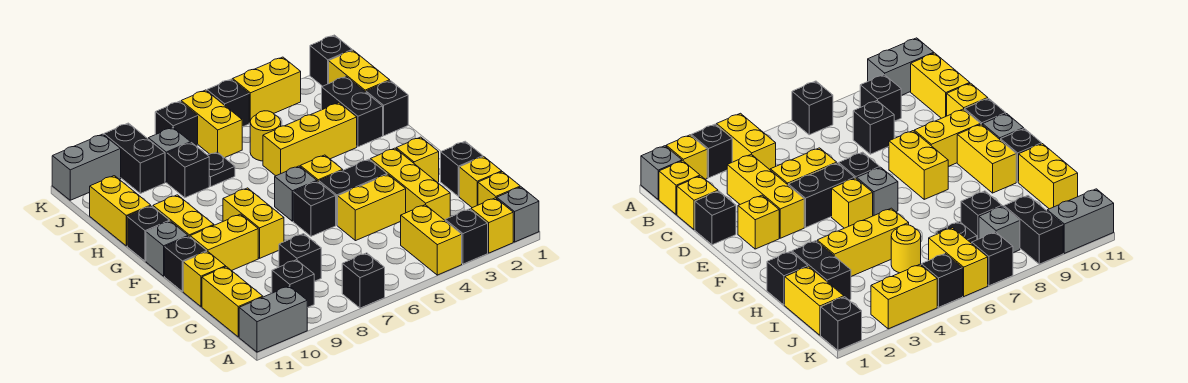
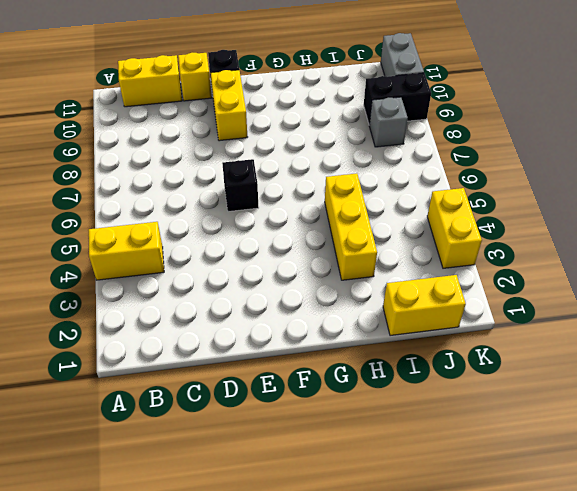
none -> grey 1x1 brick [497,187,539,242]
none -> yellow 1x1 brick [471,198,513,253]
none -> black 1x1 brick [445,209,488,264]
none -> black 1x1 brick [342,253,385,308]

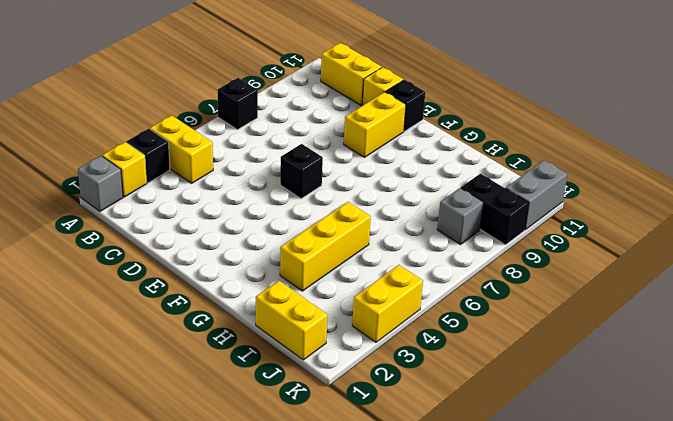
none -> grey 1x2 brick [239,286,307,352]
none -> yellow 1x1 brick [478,172,520,205]
none -> black 1x1 brick [272,260,315,308]
none -> yellow 1x1 brick [459,157,502,208]

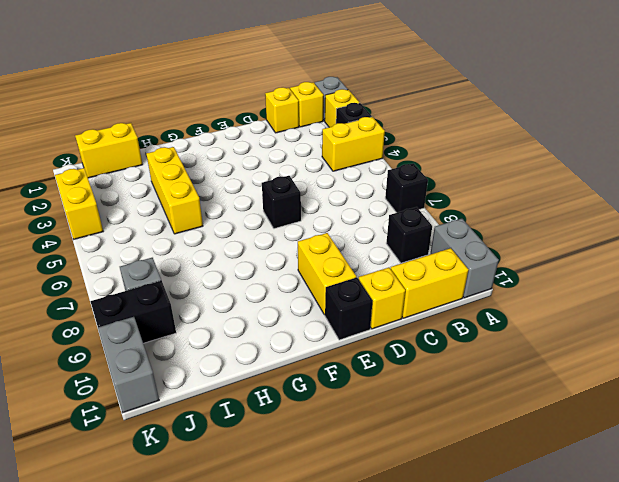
none -> yellow 1x3 brick [371,148,450,220]
none -> black 1x1 brick [279,234,321,281]
none -> black 1x1 brick [441,141,483,197]
none -> yellow 1x2 brick [338,174,406,241]

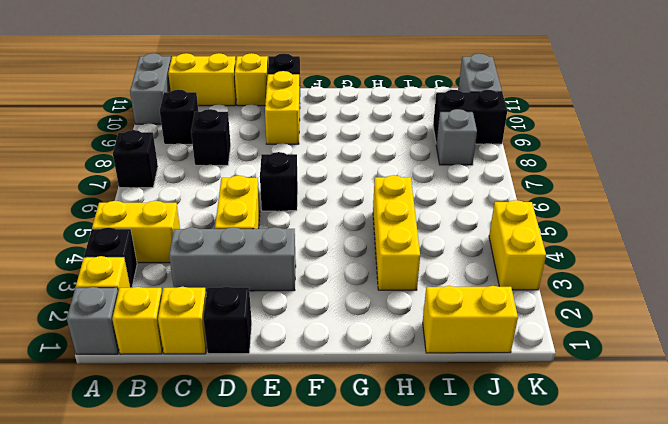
grey 1x3 brick [169,227,296,291] -> yellow 1x3 brick [371,148,450,220]
none -> yellow 1x1 brick [396,137,439,183]
none -> black 1x2 brick [319,159,387,225]
none -> yellow 1x2 brick [223,188,284,258]
none -> yellow 1x1 brick [300,155,343,182]

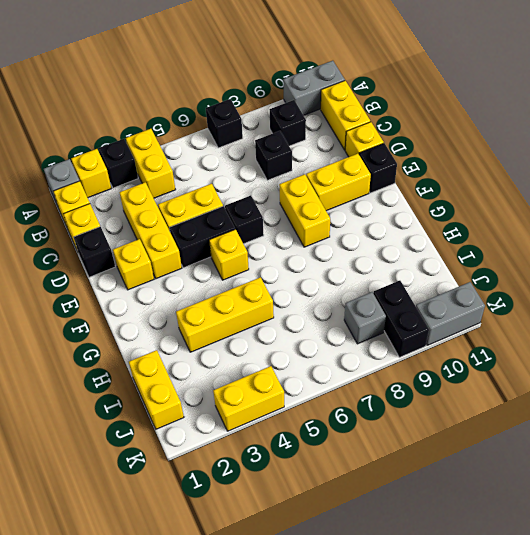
none -> grey 1x1 brick [275,166,317,221]
none -> yellow 1x2 brick [153,195,214,237]
none -> grey 1x1 brick [146,221,188,276]
none -> black 1x1 brick [127,206,169,261]

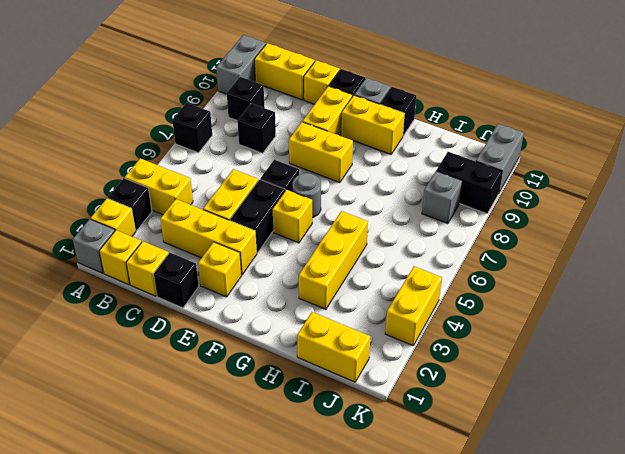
grey 1x1 round brick [292,173,321,218] -> grey 1x1 brick [275,166,317,221]
none -> black 1x1 brick [366,81,408,136]
none -> black 1x2 brick [322,77,383,147]
none -> yellow 1x2 brick [90,176,151,246]
none -> yellow 1x1 round brick [250,111,281,161]

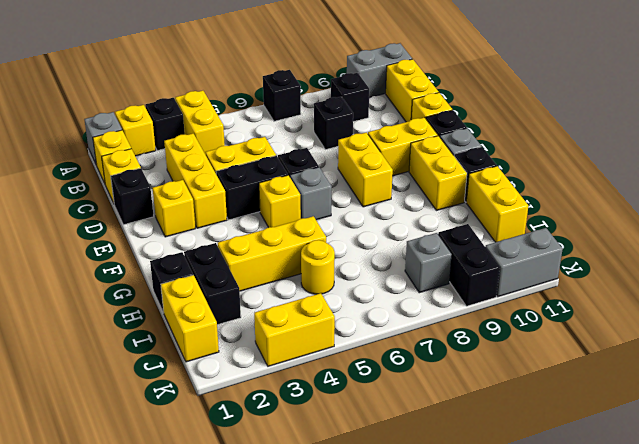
none -> black 1x1 plate [208,152,235,187]
none -> black 1x1 brick [167,143,209,198]
none -> yellow 1x2 brick [181,90,242,158]
none -> black 1x1 brick [310,35,352,86]

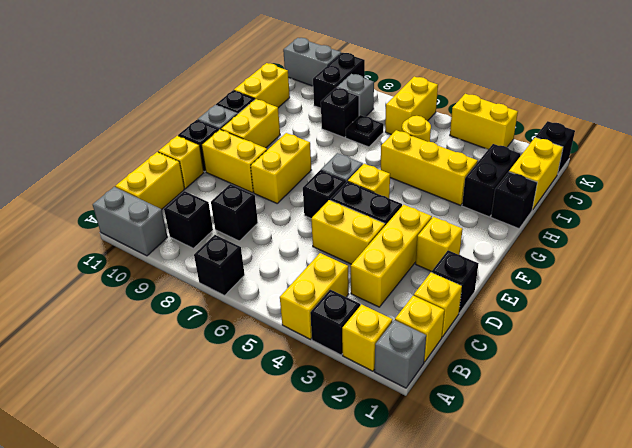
none -> black 1x1 brick [207,79,249,127]
none -> black 1x1 brick [155,101,198,146]

